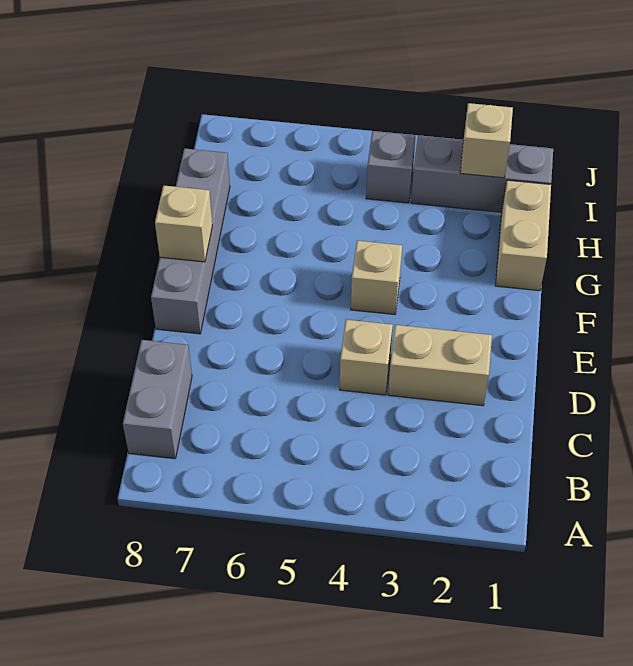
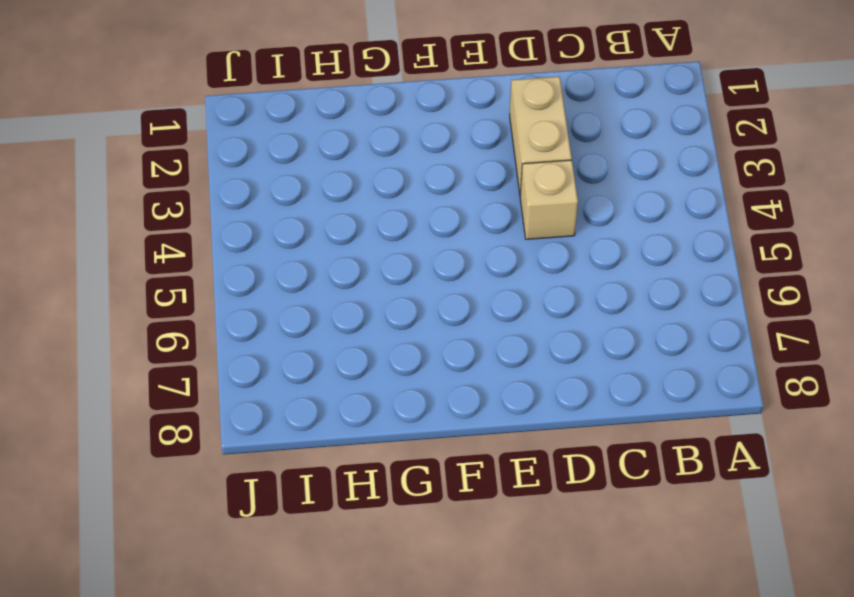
none -> grey 1x2 brick [123,340,192,459]
none -> grey 1x4 brick [151,148,230,334]

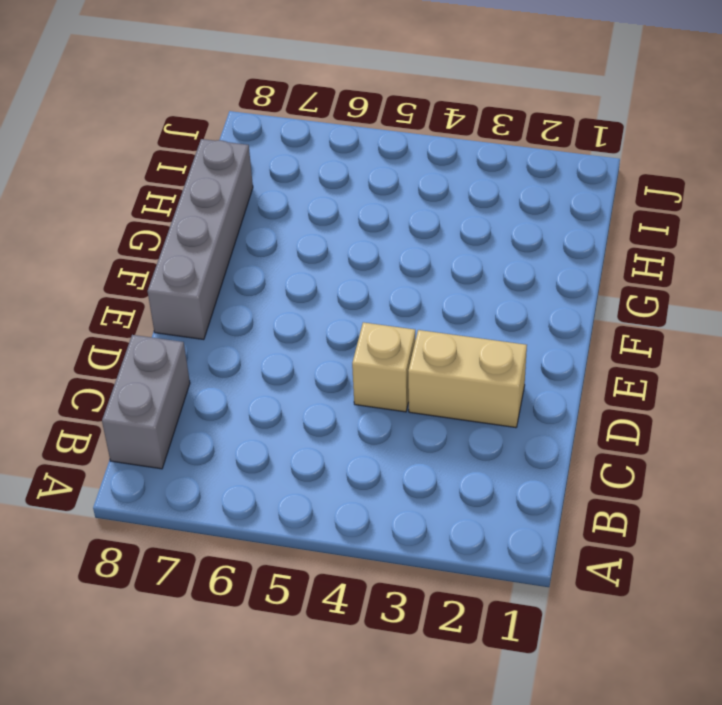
none -> tan 1x1 brick [351,241,402,315]
none -> tan 1x2 brick [496,180,551,291]

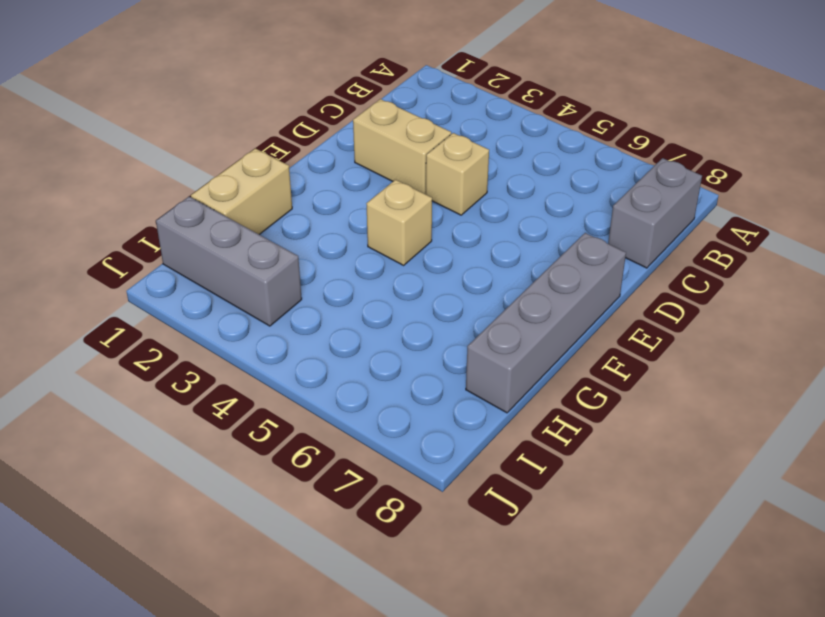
none -> grey 1x1 brick [366,131,416,203]
none -> tan 1x1 brick [155,186,212,262]

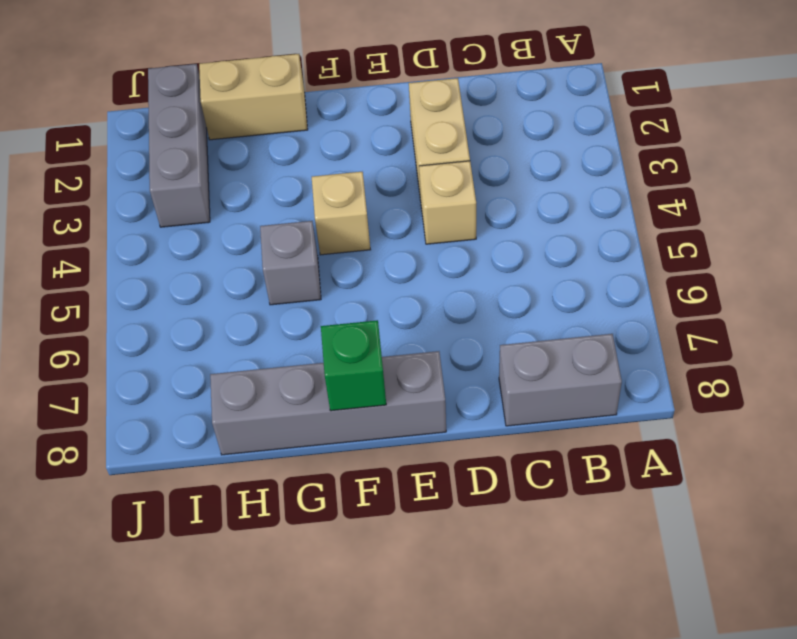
green 1x1 brick [321,320,386,411] -> tan 1x1 brick [155,186,212,262]
grey 1x1 brick [260,221,321,305] -> grey 1x1 brick moved to [366,131,416,203]
none -> tan 1x1 brick [460,103,513,178]

